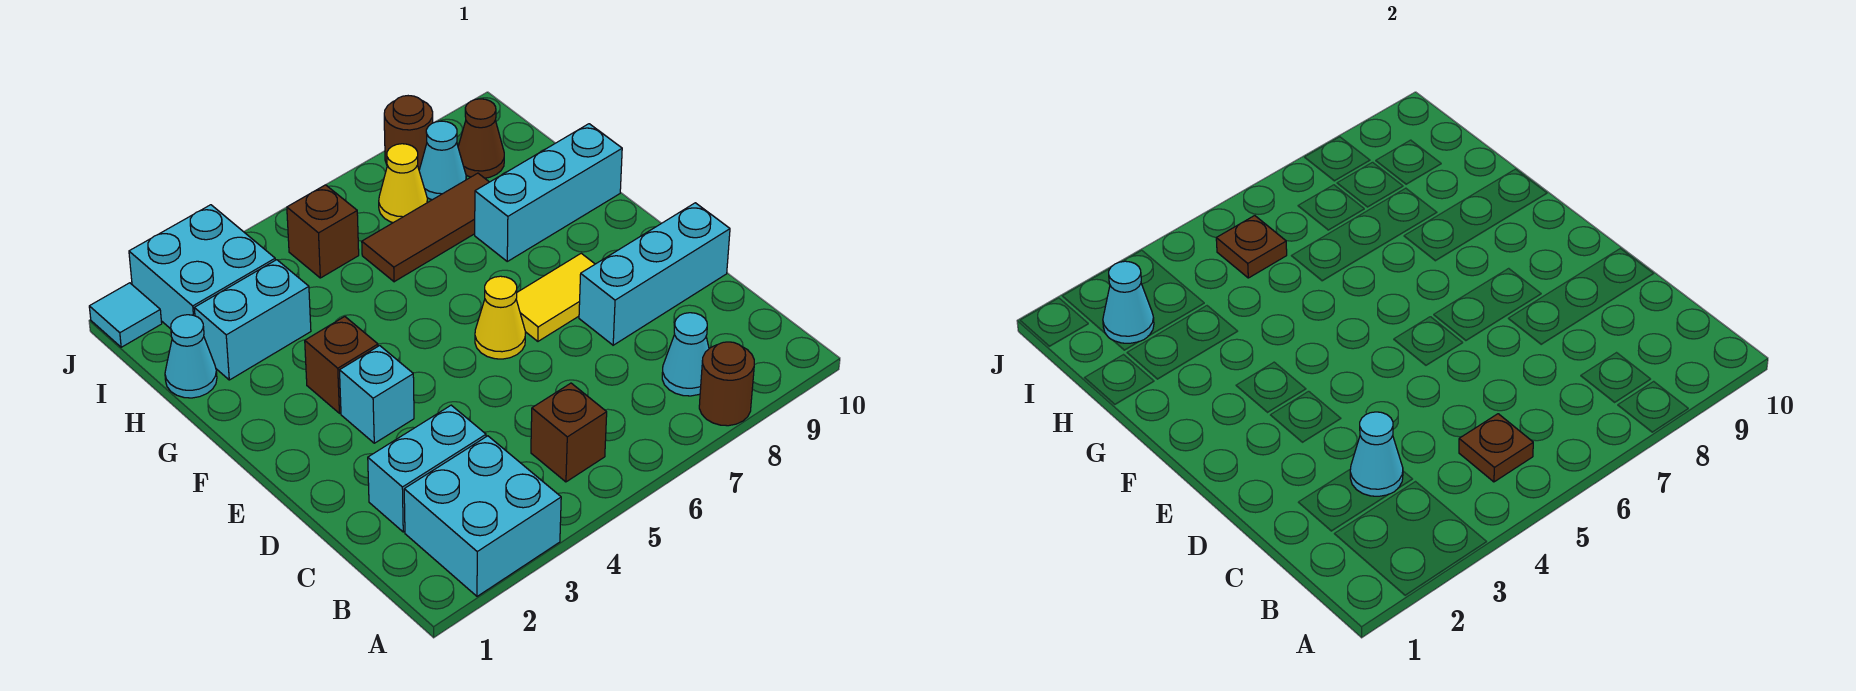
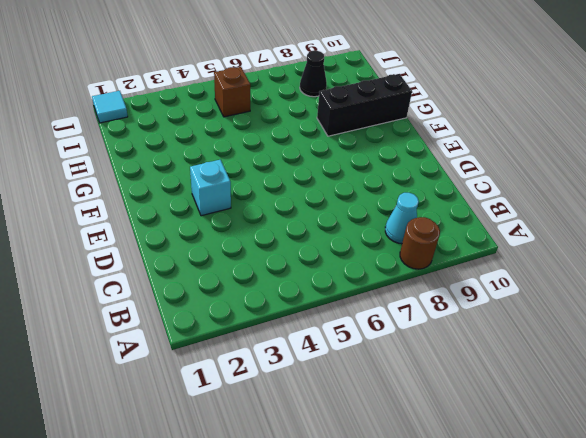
black 1x3 brick [317,74,412,136] -> cyan 1x3 brick [475,124,622,261]
black 1x1 cone [300,51,327,97] -> cyan 1x1 cone [419,121,466,200]
none -> cyan 2x2 brick [404,436,561,596]
none -> brown 1x1 brick [531,383,607,482]
none -> cyan 1x2 brick [368,405,486,532]

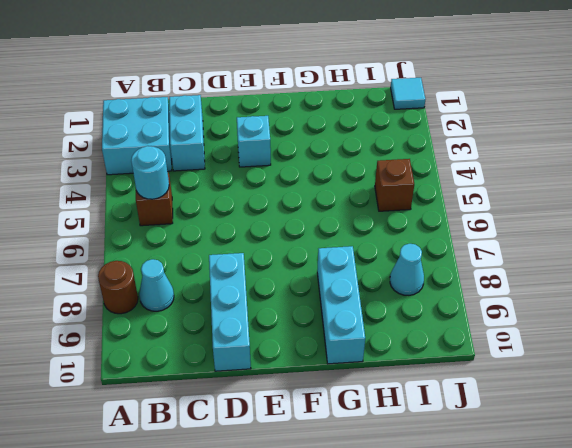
cyan 1x1 round brick [131,146,169,199] -> brown 1x1 plate [1459,414,1533,482]
none -> yellow 1x1 cone [475,276,526,359]
none -> yellow 1x2 tile [516,253,595,341]
none -> brown 1x1 brick [305,317,378,413]

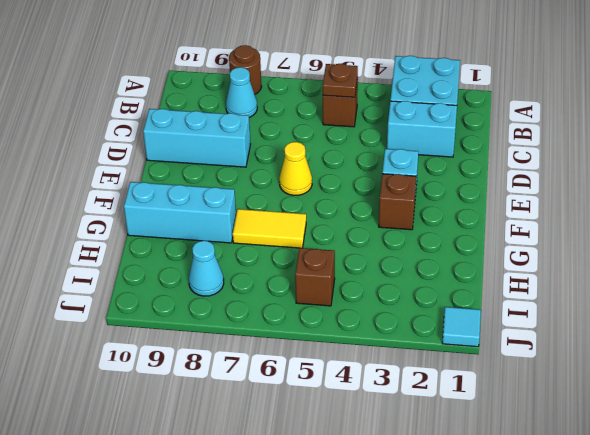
yellow 1x2 tile [233,209,306,248] -> yellow 1x2 tile moved to [516,253,595,341]
none -> cyan 1x1 cone [165,315,217,398]
none -> cyan 1x2 brick [194,260,311,380]
none -> brown 1x3 tile [362,173,489,282]

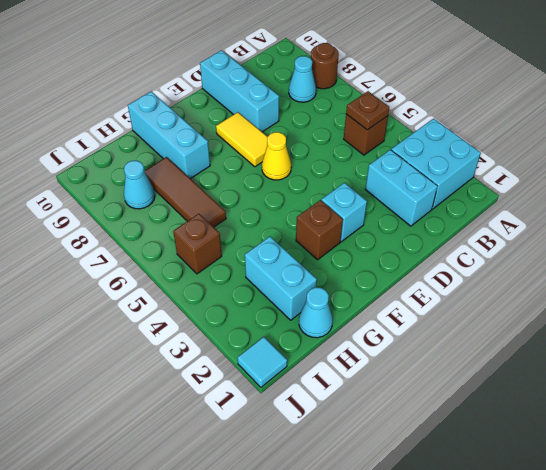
none -> cyan 2x2 brick [129,205,275,329]
none -> yellow 1x1 cone [379,144,427,223]
none -> brown 1x1 cone [458,99,504,178]

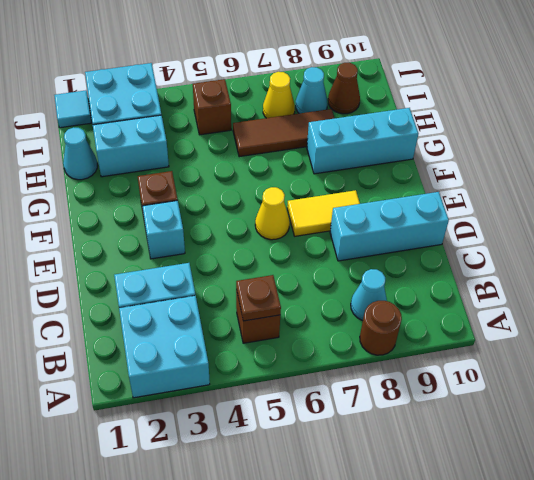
none -> brown 1x1 round brick [384,96,433,170]
none -> cyan 1x1 cone [1350,412,1403,496]
none -> cyan 1x1 cone [1103,261,1154,343]

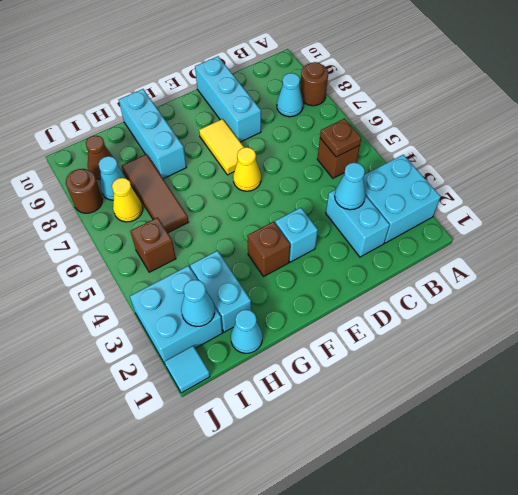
none -> brown 1x1 plate [1216,216,1287,278]

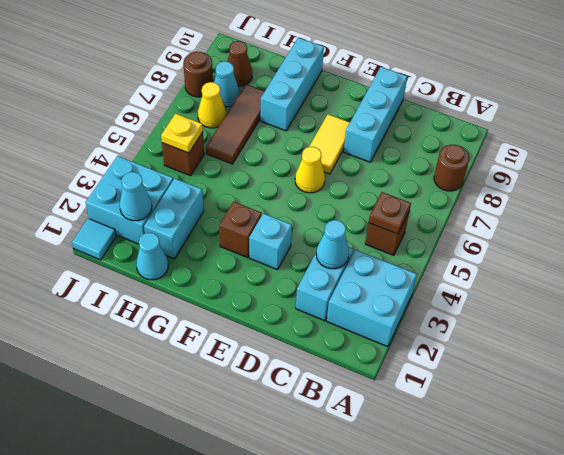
yellow 1x1 plate [161,114,203,153] -> brown 1x1 plate [1216,216,1287,278]
none -> cyan 1x1 cone [662,313,709,396]

